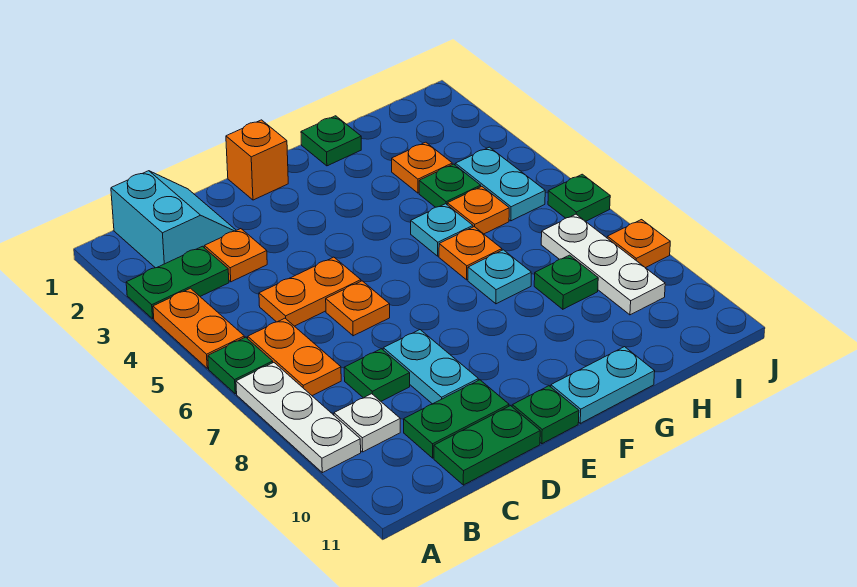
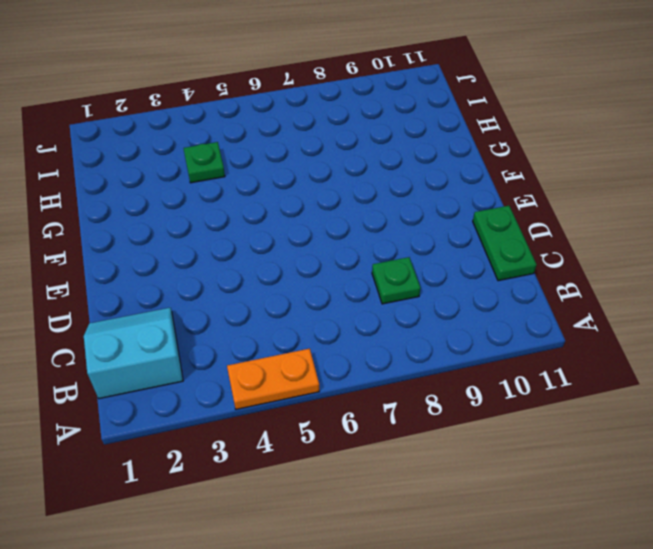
none -> green 1x2 plate [126,246,229,319]
none -> green 1x1 plate [208,337,273,394]
none -> white 1x3 plate [236,363,361,473]

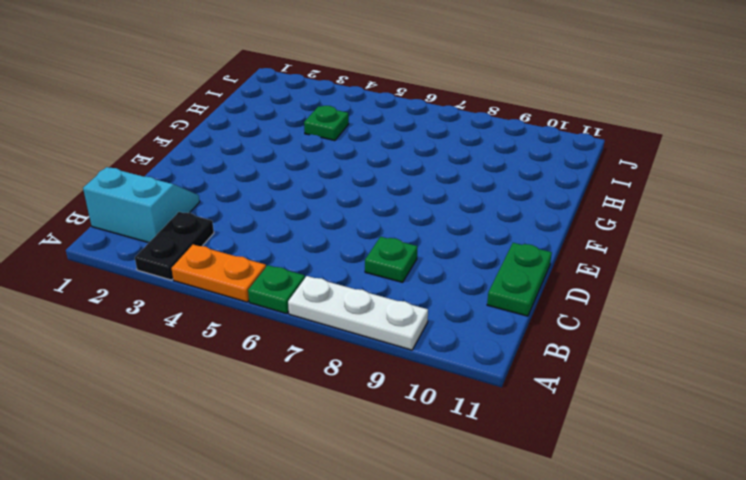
black 1x2 plate [135,212,214,280] -> green 1x2 plate [126,246,229,319]
none -> orange 1x2 plate [248,318,341,396]
none -> white 1x1 plate [334,394,400,452]
none -> orange 1x1 plate [204,229,267,282]

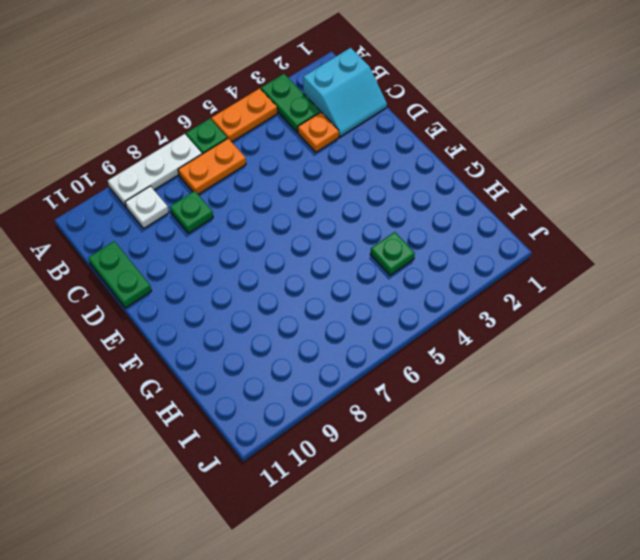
none -> orange 1x2 plate [259,257,361,326]
none -> green 1x2 plate [404,380,509,458]
none -> orange 1x1 plate [326,281,390,336]

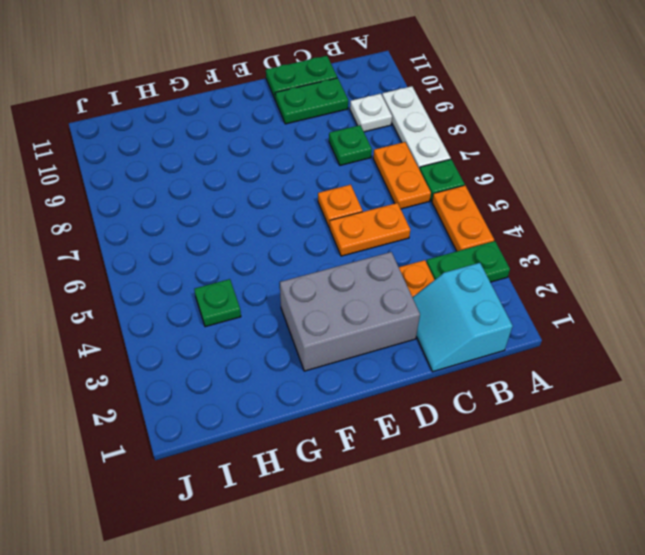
grey 2x3 brick [280,252,420,371] -> none
none -> cyan 1x2 plate [383,330,478,404]
none -> orange 1x1 brick [226,120,288,200]
none -> green 1x1 plate [512,386,579,444]

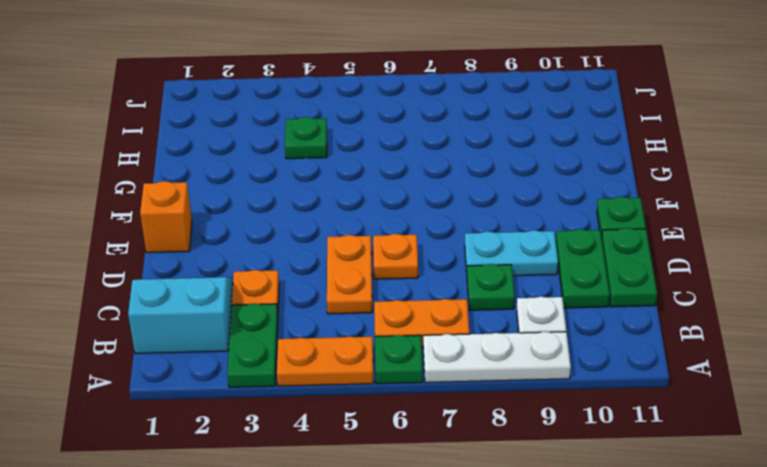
none -> cyan 1x2 plate [551,347,655,423]
none -> green 1x1 plate [301,116,361,166]
none -> cyan 1x1 plate [411,204,473,256]

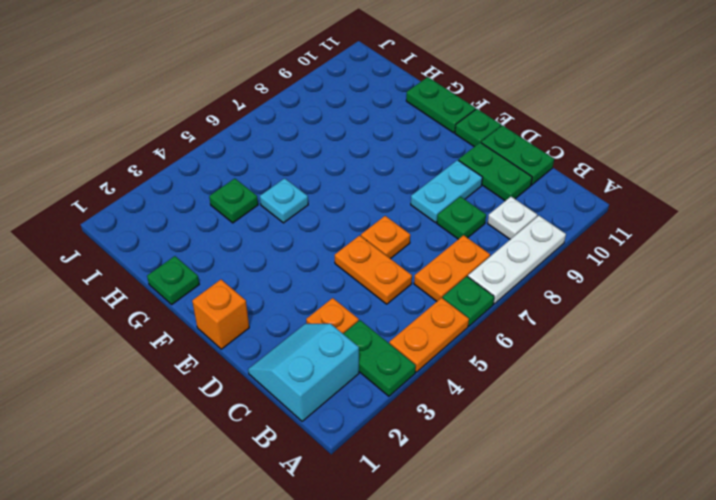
green 1x2 plate [406,77,476,133] -> cyan 1x2 plate [551,347,655,423]
none -> orange 1x1 plate [439,227,502,280]
none -> cyan 1x1 plate [468,250,531,304]
none -> orange 1x1 plate [392,142,452,193]

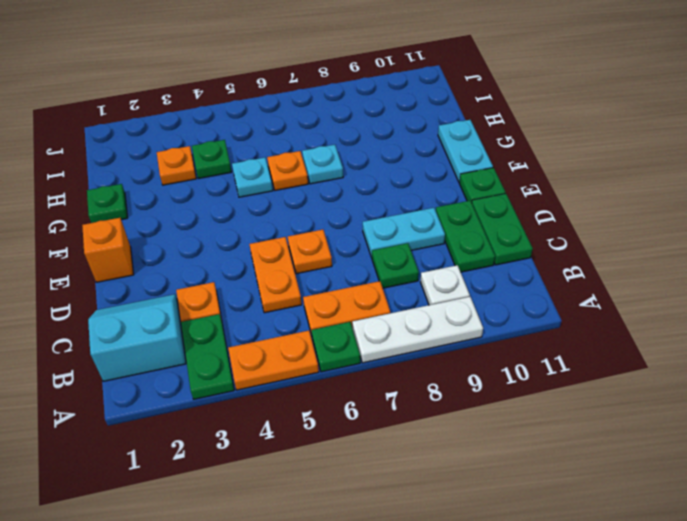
none -> orange 1x1 plate [447,187,509,234]
none -> green 1x1 plate [534,255,598,309]
none -> cyan 1x2 plate [455,147,545,221]

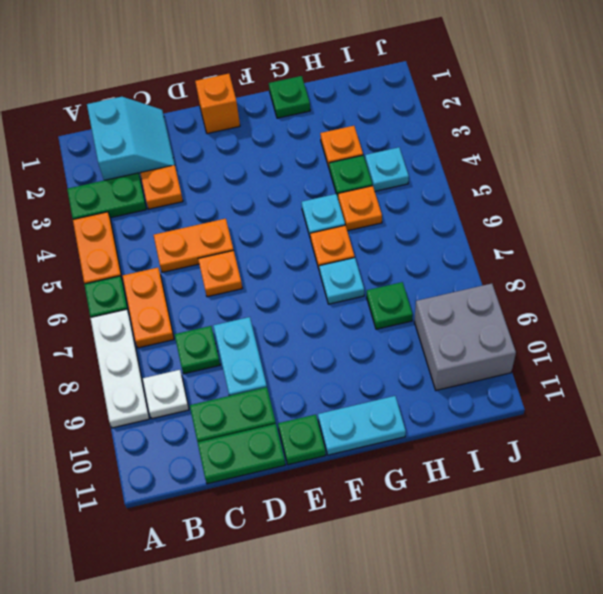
cyan 1x1 plate [365,147,409,191] -> cyan 1x2 plate [455,147,545,221]
grey 2x2 brick [415,284,516,390] -> white 1x3 plate [541,214,665,315]
none -> green 1x1 plate [548,174,610,221]
none -> orange 1x1 plate [607,220,670,268]

